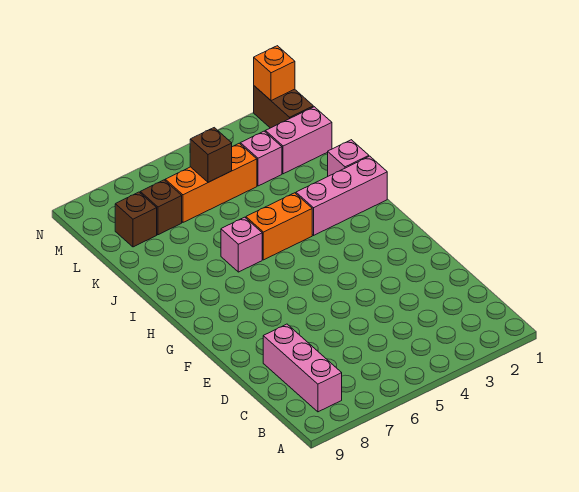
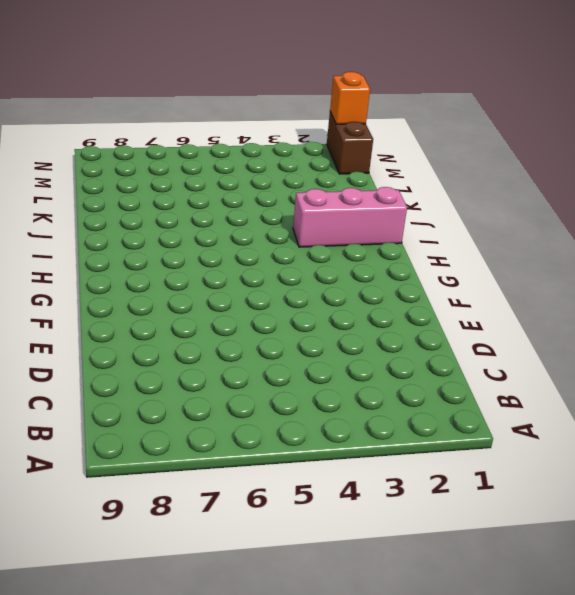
none -> pink 1x3 brick [263,324,342,412]
none -> orange 1x2 brick [246,193,312,260]
none -> pink 1x1 brick [221,217,262,272]

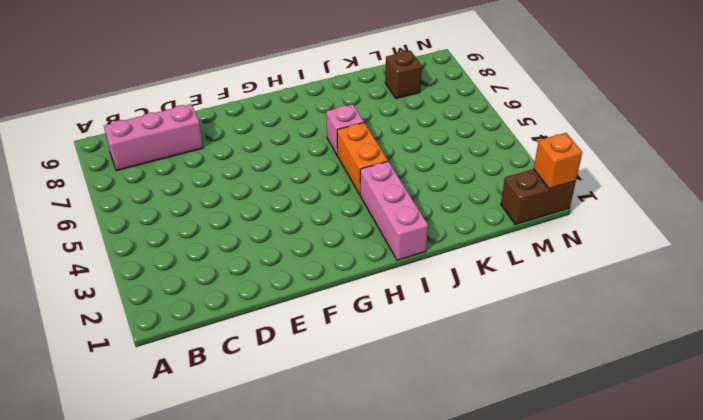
none -> pink 1x1 brick [328,140,369,176]
none -> pink 1x2 brick [265,107,332,174]
none -> pink 1x1 brick [240,131,282,186]

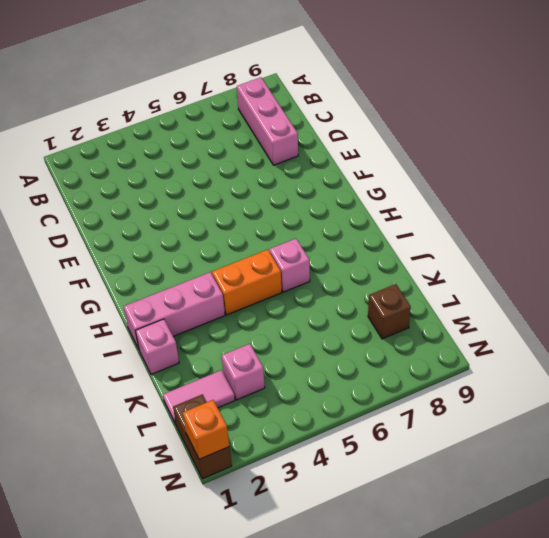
pink 1x2 tile [163,370,235,424] -> pink 1x2 brick [265,107,332,174]
none -> orange 1x3 brick [165,143,257,222]
none -> brown 1x1 brick [140,180,182,235]
none -> brown 1x1 brick [190,128,232,182]

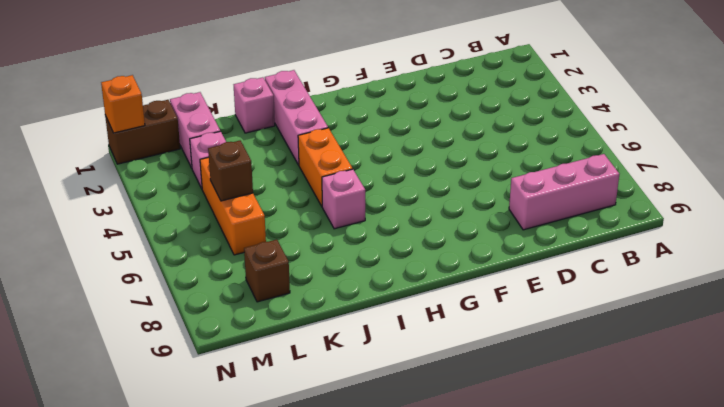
none -> brown 1x1 brick [140,180,182,235]

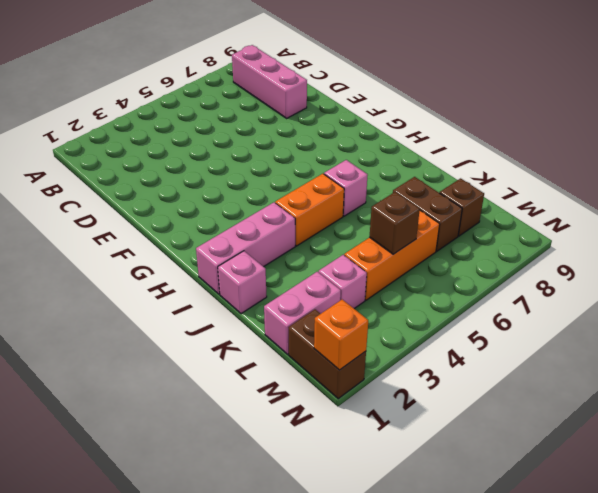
brown 1x2 brick [393,177,462,251] -> brown 1x1 brick [140,180,182,235]

